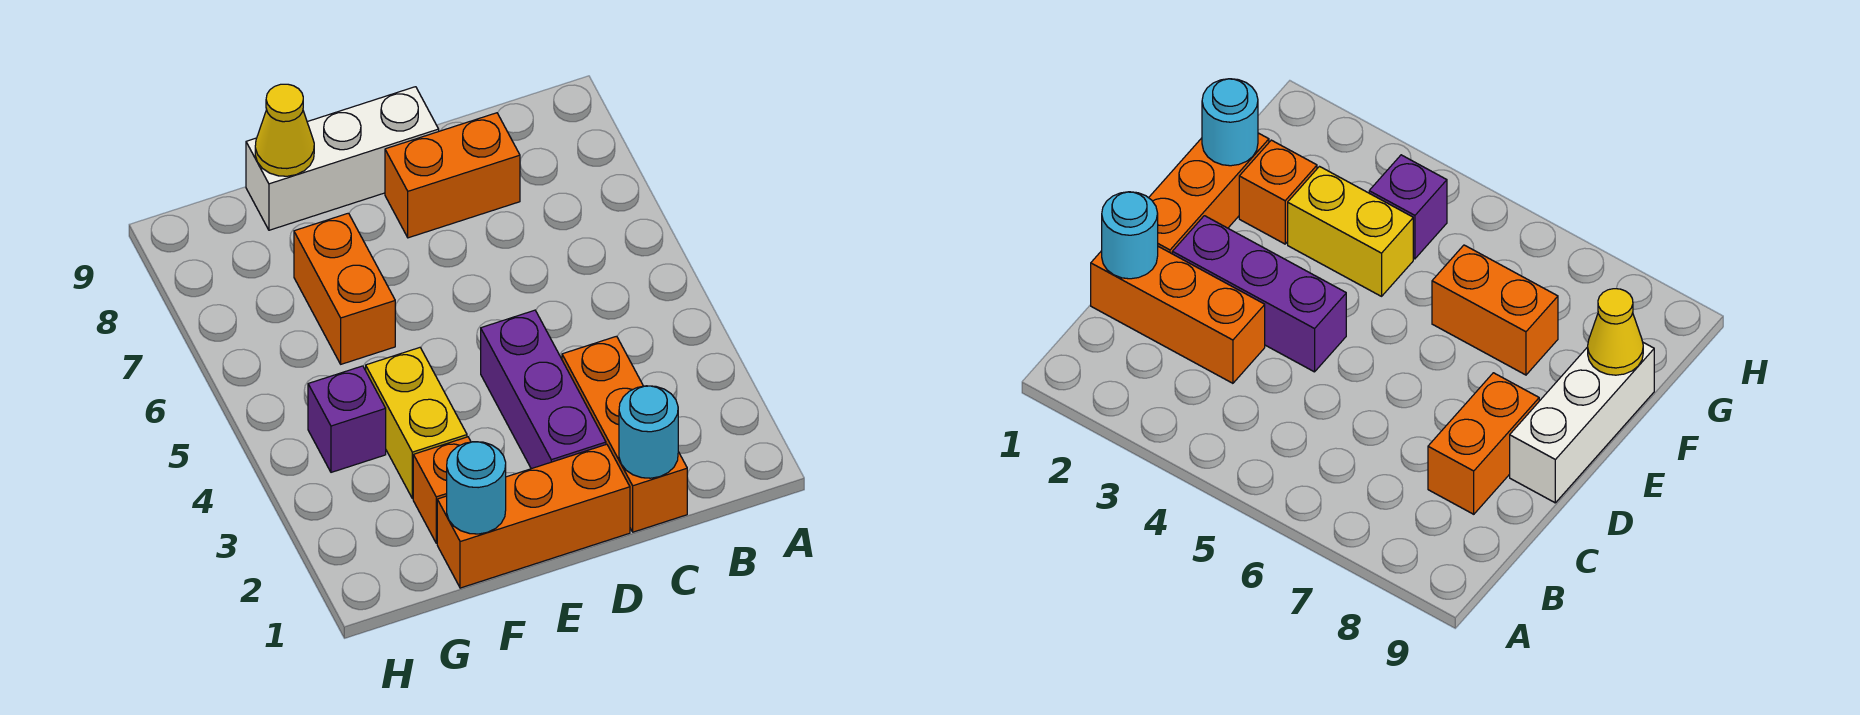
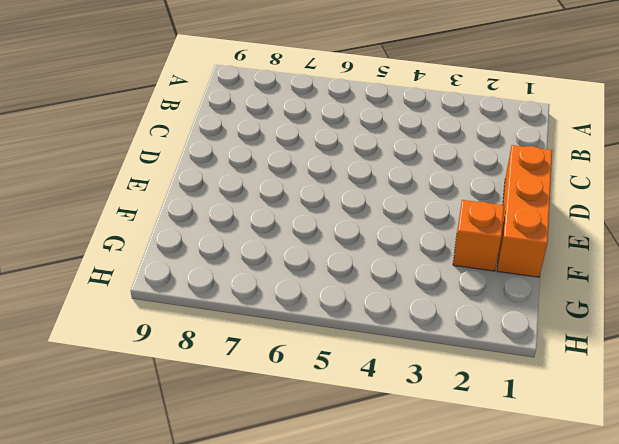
none -> orange 1x3 brick [562,336,687,532]
none -> orange 1x2 brick [385,113,520,238]
none -> purple 1x3 brick [481,310,606,469]

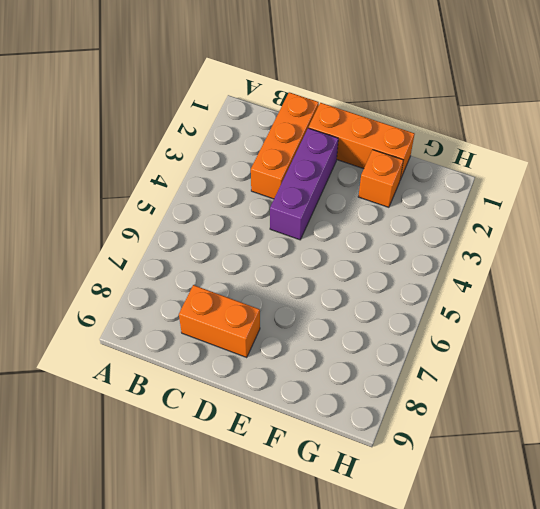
none -> white 1x3 brick [246,87,439,230]
none -> yellow 1x2 brick [366,347,467,499]
none -> orange 1x2 brick [294,213,395,364]

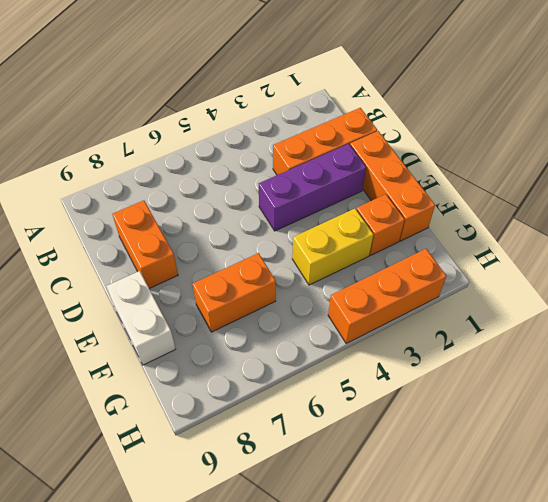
white 1x2 brick [106,271,176,365] -> white 1x3 brick [246,87,439,230]
orange 1x3 brick [328,249,446,343] -> none
none -> purple 1x1 brick [308,366,386,472]
none -> cyan 1x1 round brick [619,386,678,478]
none -> cyan 1x1 round brick [447,442,506,534]

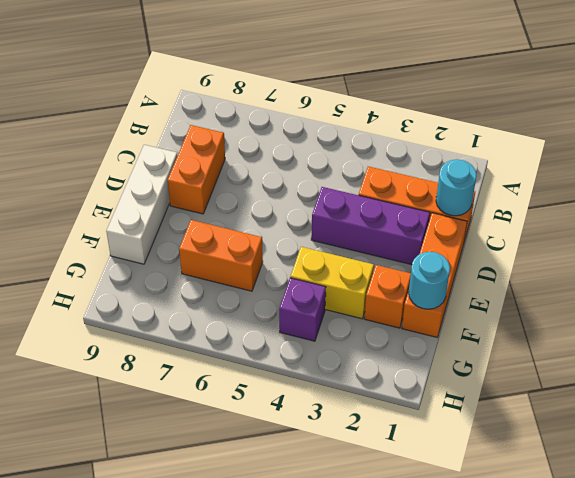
none -> yellow 1x1 cone [255,84,314,176]

